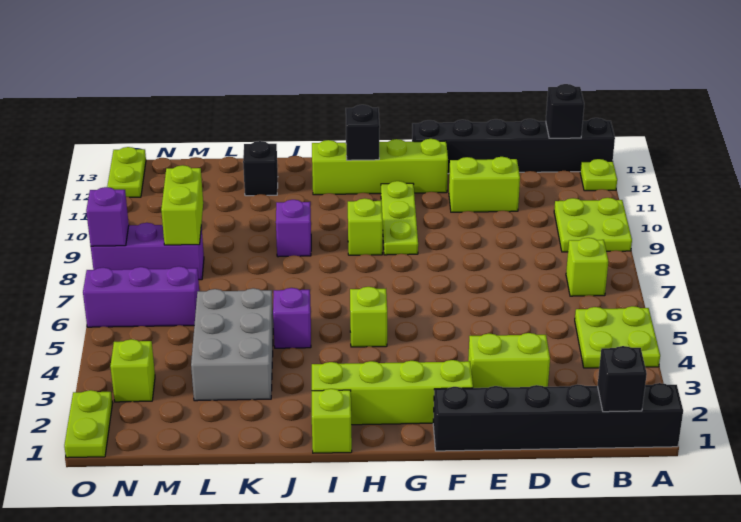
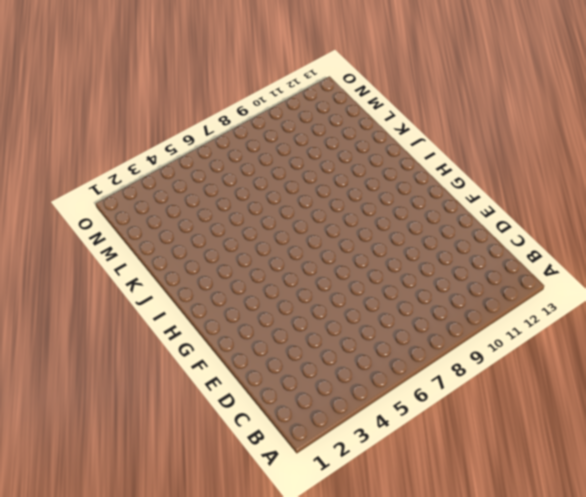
none -> black 1x6 brick [433,383,683,451]
none -> lime 2x2 plate [575,306,660,368]
none -> lime 2x2 plate [554,198,632,252]

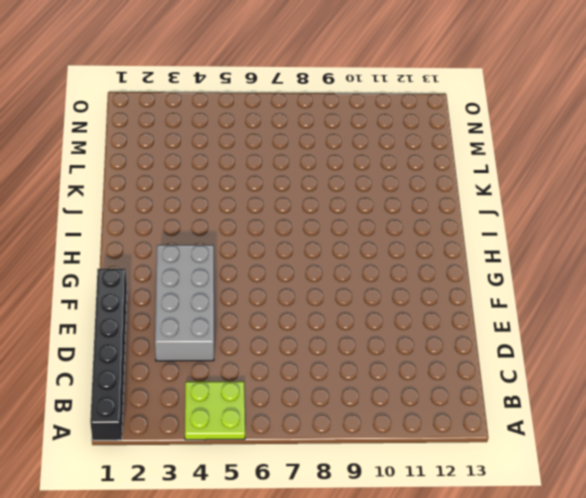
grey 2x4 brick [155,245,214,361] -> lime 1x2 brick [468,333,550,388]
none -> lime 2x2 plate [554,198,632,252]
none -> lime 1x1 plate [580,159,617,191]
none -> black 1x6 brick [412,118,615,174]

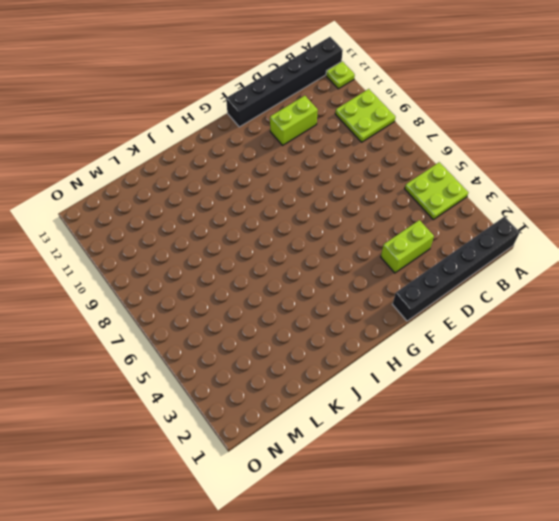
none -> lime 1x1 brick [566,238,608,296]
none -> lime 1x4 brick [312,360,473,425]
none -> lime 1x4 brick [312,139,448,195]

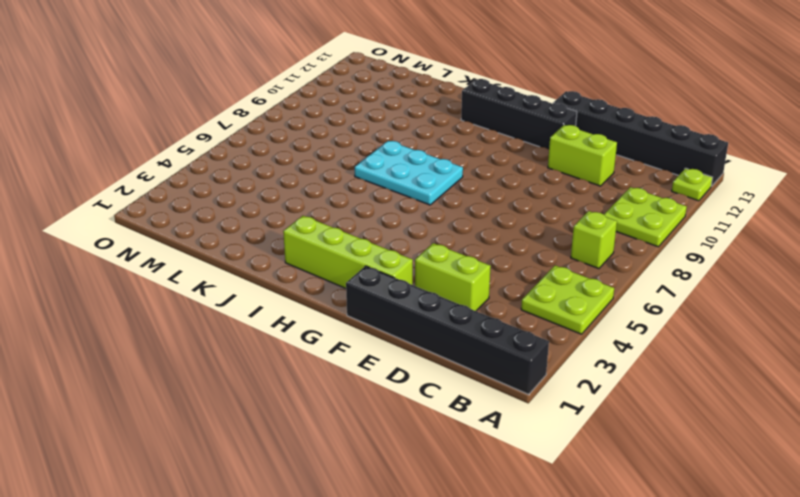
black 1x4 brick [461,79,577,149] -> lime 1x4 brick [312,139,448,195]
cyan 2x3 plate [355,141,463,205] -> none
none -> lime 1x3 plate [381,181,418,255]
none -> lime 1x1 brick [350,287,387,347]
none -> lime 1x1 brick [348,198,383,255]

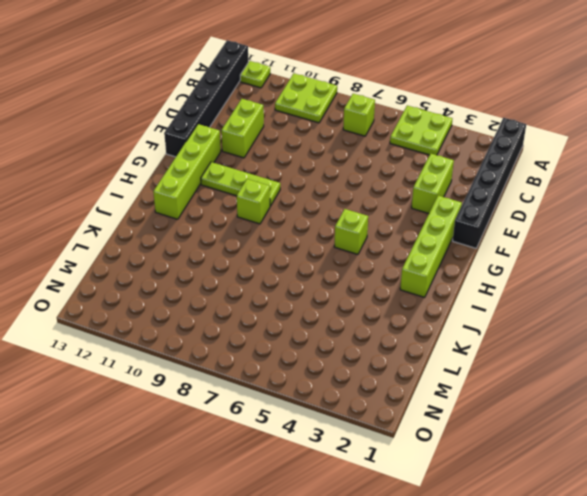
none -> lime 1x1 brick [312,389,352,453]
none -> purple 1x1 brick [273,288,311,348]
none -> purple 1x1 brick [276,200,311,257]

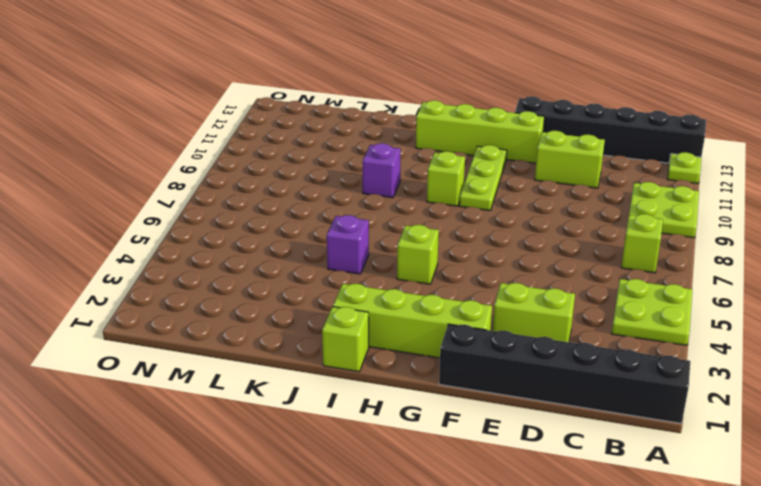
none -> grey 2x3 brick [191,288,273,401]
none -> black 1x1 brick [243,141,278,196]
none -> purple 1x3 brick [83,266,199,327]

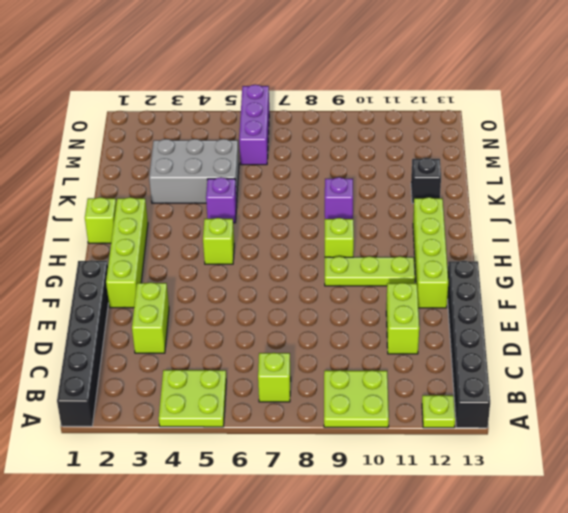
none -> purple 1x3 brick [91,223,204,280]
none -> lime 1x1 brick [110,339,155,402]
none -> lime 1x2 plate [64,390,113,458]

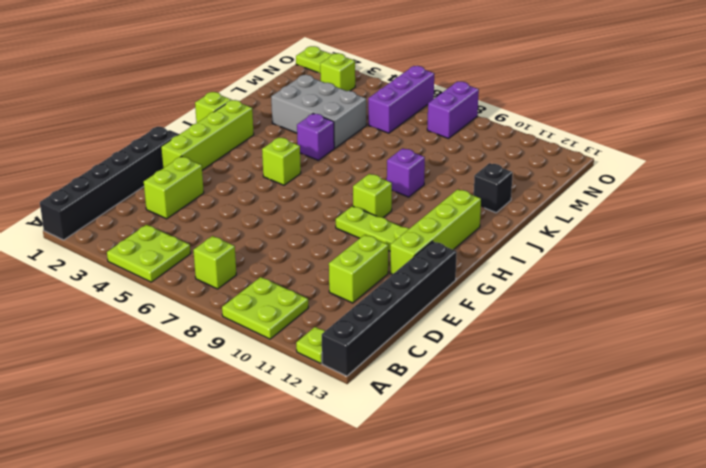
purple 1x2 brick [427,82,479,139] -> purple 1x3 brick [91,223,204,280]
none -> lime 1x2 plate [107,147,146,197]
none -> black 1x1 brick [598,346,647,412]
none -> black 1x1 brick [546,84,584,138]

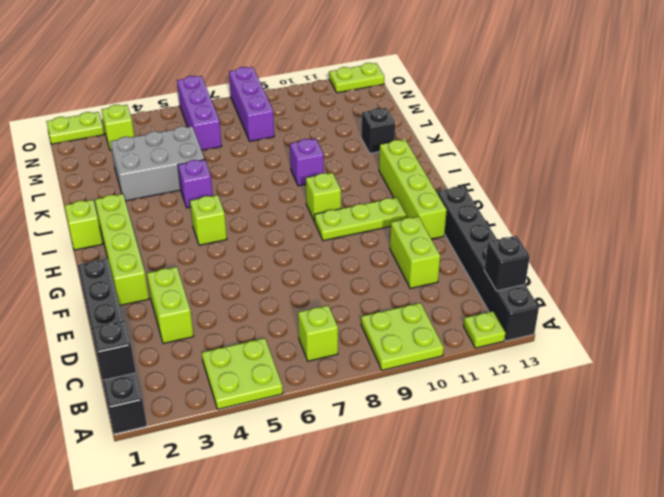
none -> black 1x1 brick [346,105,380,160]
none -> lime 1x2 brick [161,165,203,245]
none -> purple 1x1 brick [86,187,129,246]

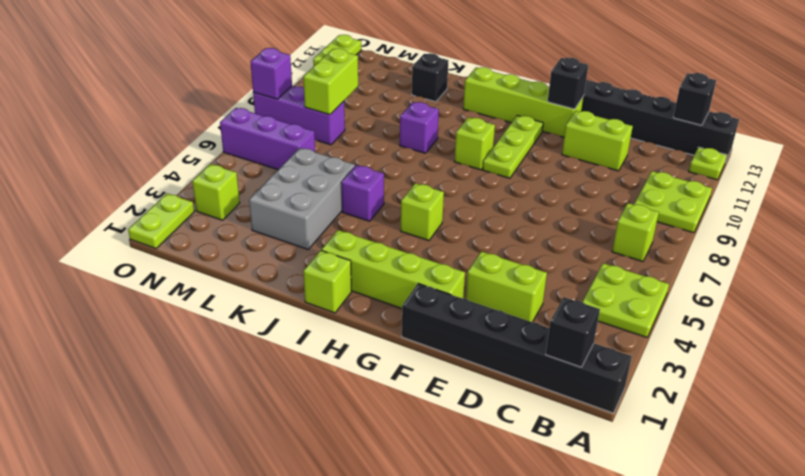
black 1x1 brick [548,58,588,109] -> black 1x1 brick moved to [346,105,380,160]

